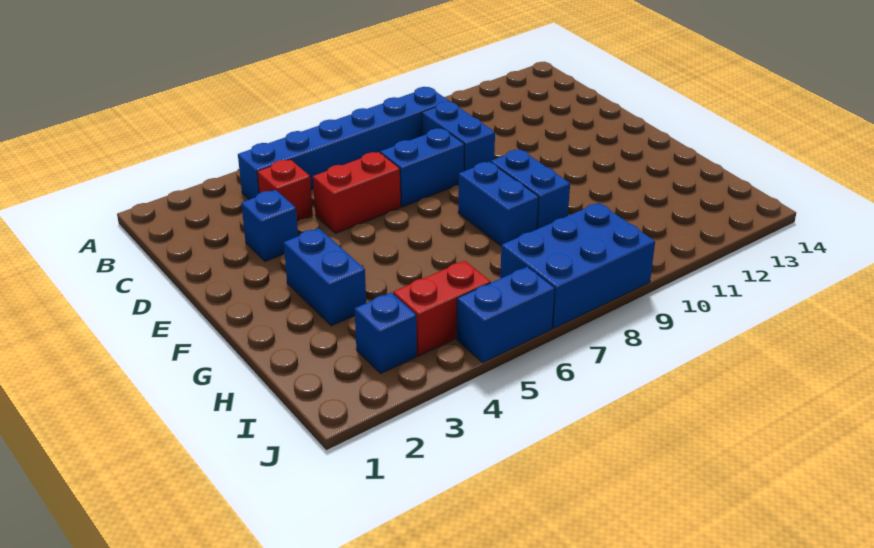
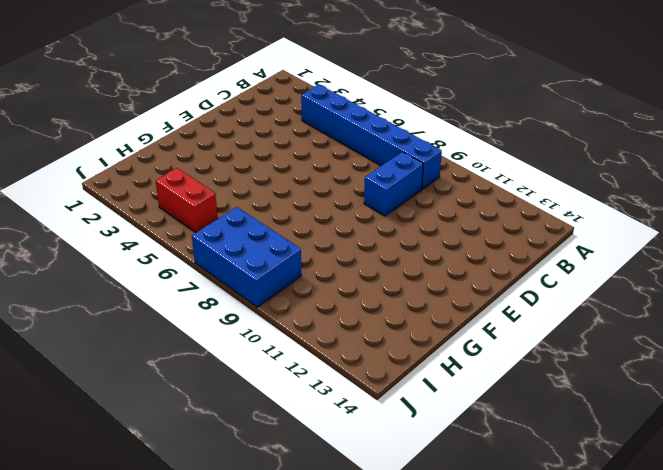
none -> red 1x1 brick [257,159,313,222]
none -> blue 1x1 brick [241,190,298,261]
none -> red 1x2 brick [313,152,401,233]

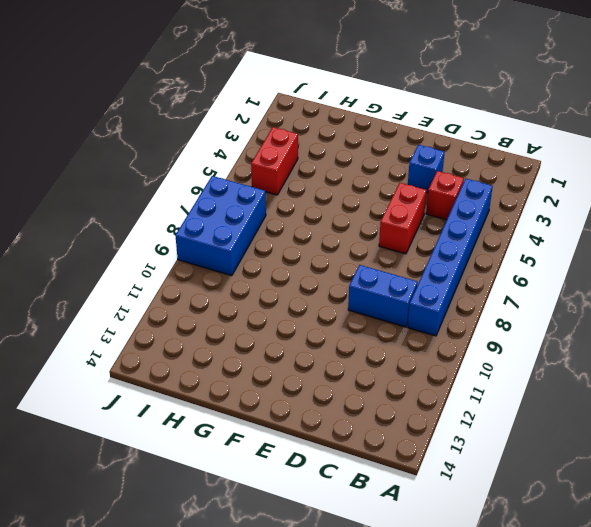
none -> blue 1x2 brick [380,128,464,207]
none -> blue 1x2 brick [284,228,366,326]
none -> blue 1x2 brick [458,162,539,246]

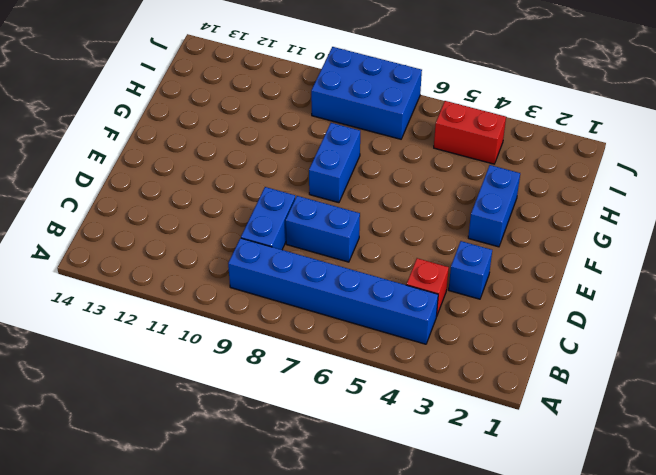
none -> red 1x2 brick [313,152,401,233]
none -> blue 1x2 brick [491,149,570,229]
none -> blue 1x1 brick [355,293,417,373]

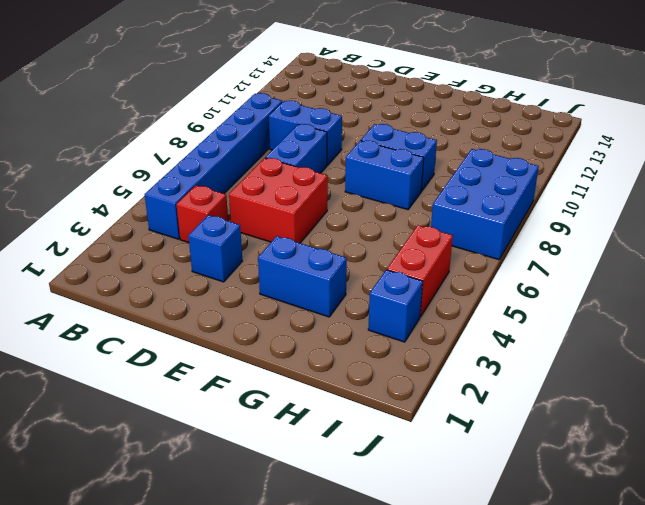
red 2x2 brick [229,158,328,243] -> red 1x2 brick [313,152,401,233]
none -> blue 1x2 brick [457,267,555,363]

